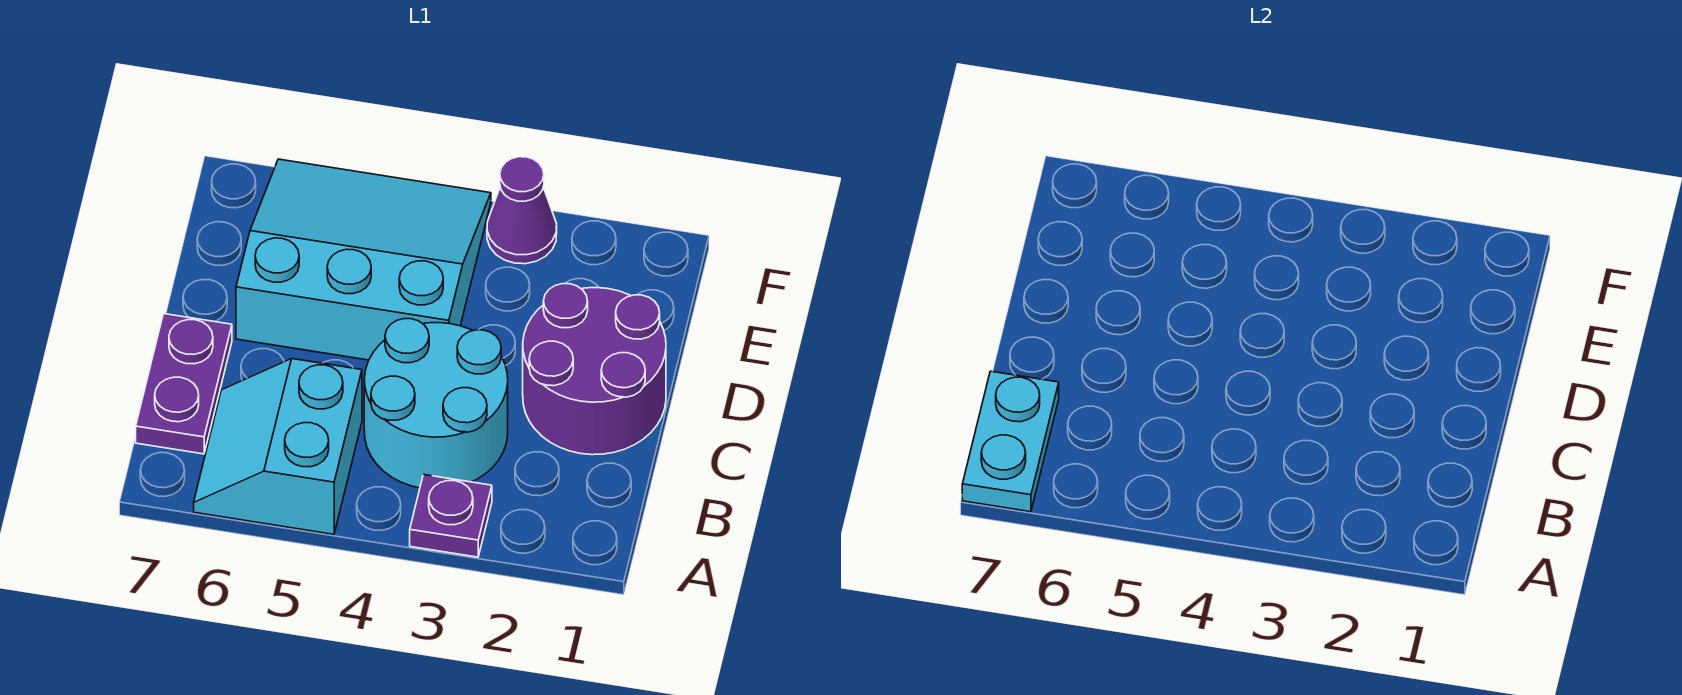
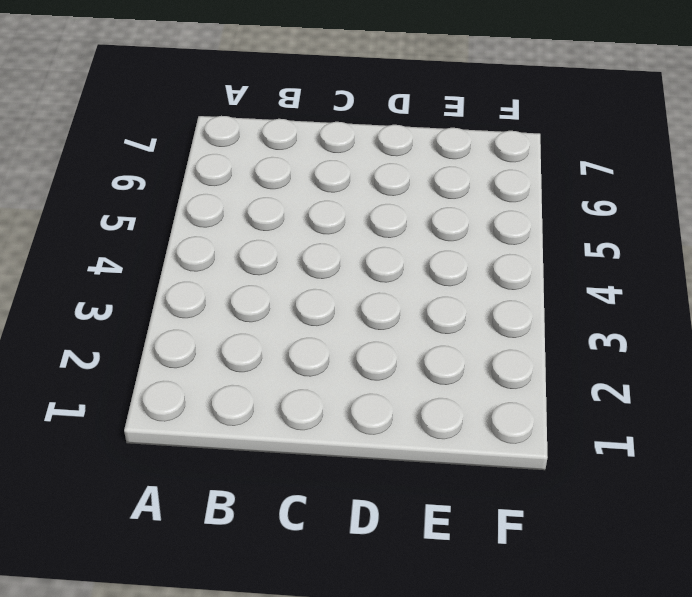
none -> purple 1x1 plate [410,475,492,557]
none -> cyan 2x2 slope [194,359,362,534]

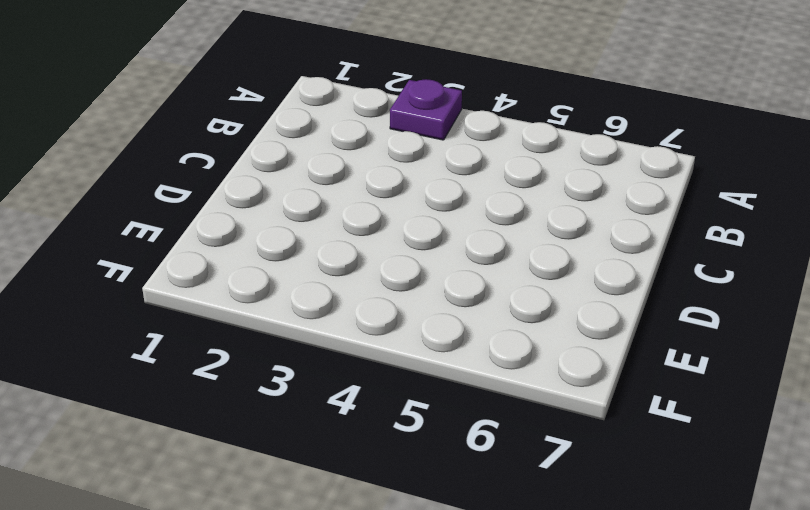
none -> cyan 2x2 slope [194,359,362,534]
none -> cyan 2x2 round brick [364,319,508,488]

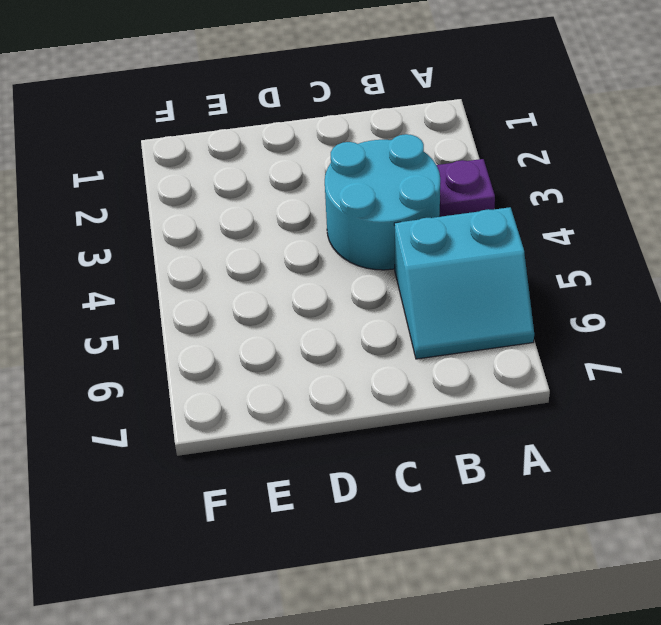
none -> purple 1x2 plate [136,314,232,454]
none -> purple 2x2 round brick [523,284,666,455]

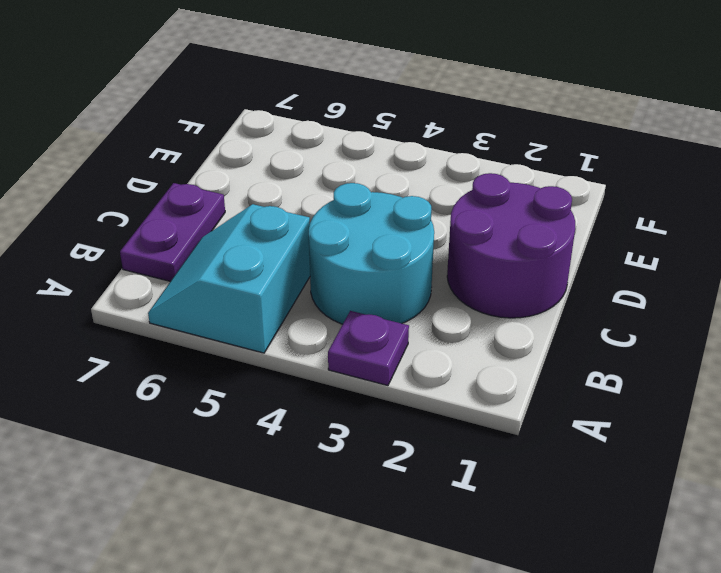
none -> cyan 3x3 slope [236,159,491,360]
none -> purple 1x1 cone [487,157,557,264]

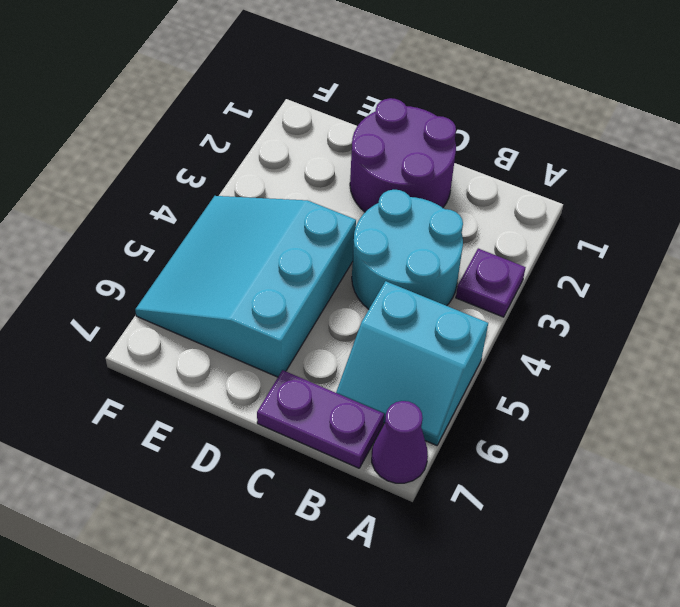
purple 1x1 cone [372,401,428,483] -> purple 1x1 cone moved to [487,157,557,264]
none -> cyan 1x2 plate [962,371,1059,512]

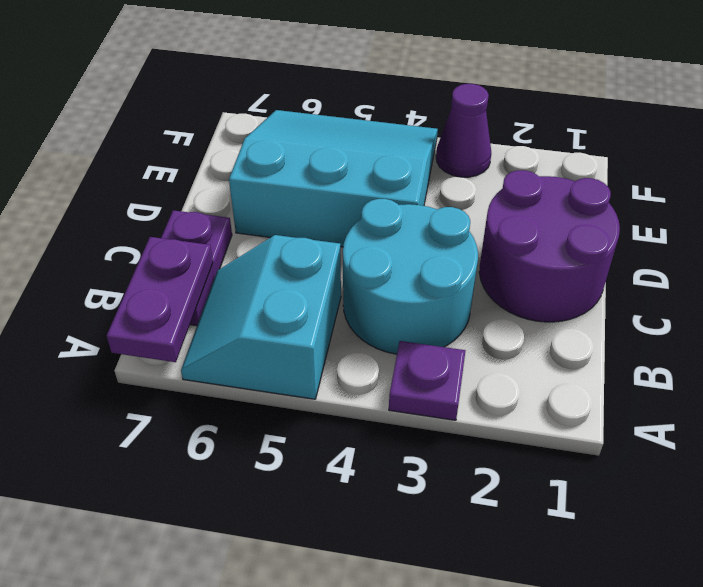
purple 1x2 plate [106,237,213,362] -> cyan 1x2 plate [962,371,1059,512]

